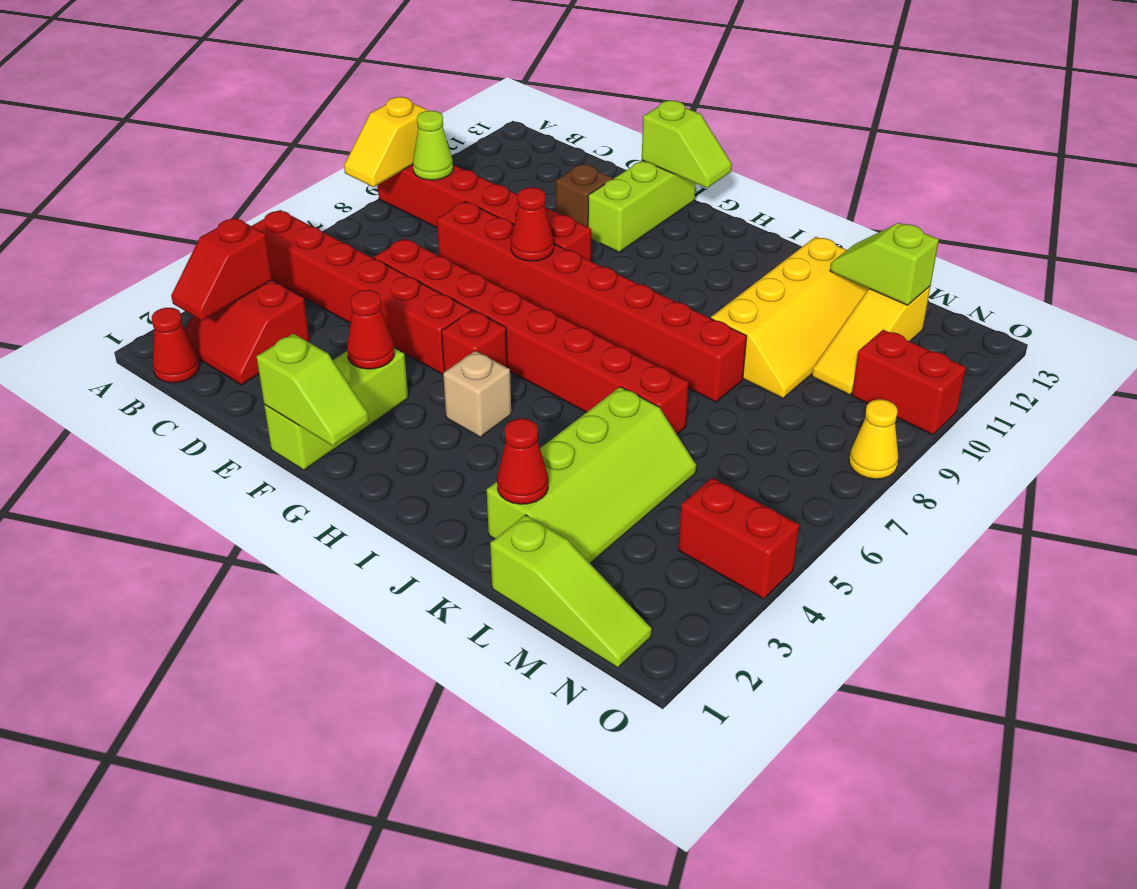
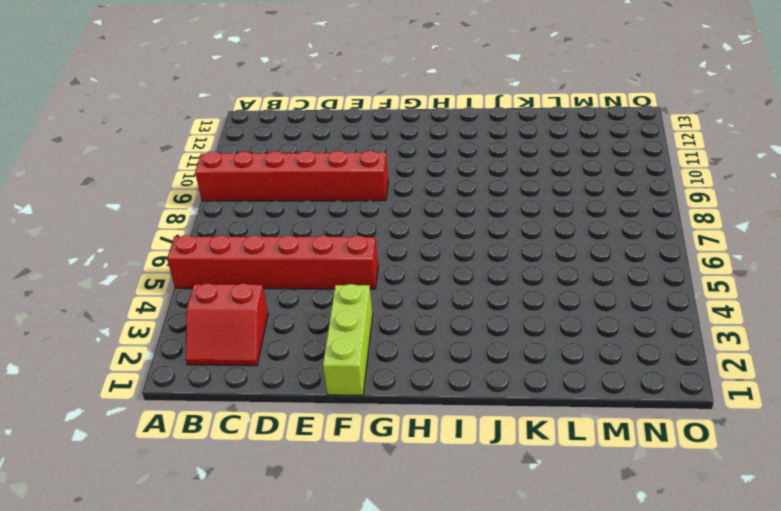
none -> red 1x1 cone [152,308,199,383]
none -> red 1x8 brick [374,239,689,434]
none -> red 1x8 brick [437,202,747,402]

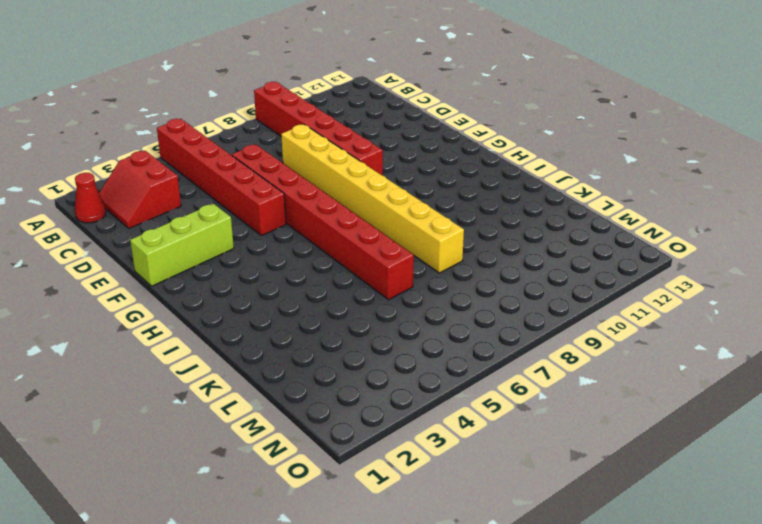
yellow 1x8 brick [281,125,464,273] -> red 1x8 brick [437,202,747,402]
none -> brown 1x1 brick [556,164,613,227]
none -> lime 1x3 brick [588,160,696,252]
none -> red 1x1 brick [442,310,507,372]

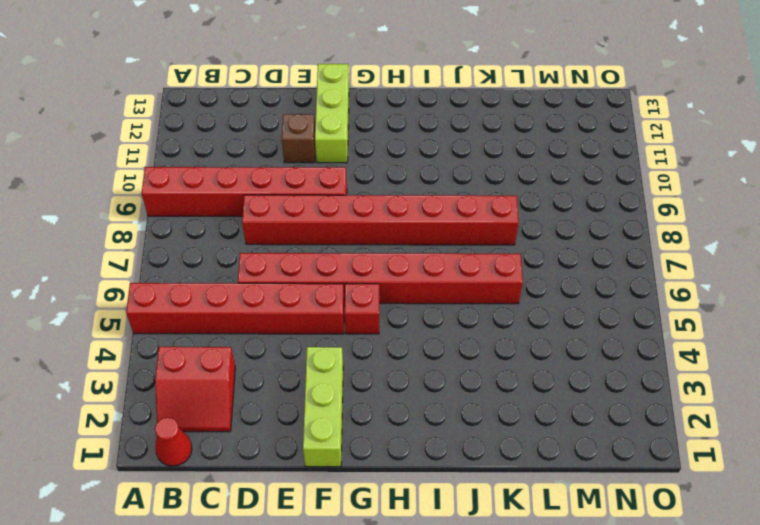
none -> tan 1x1 brick [443,351,511,437]
none -> lime 2x4 slope [487,387,696,563]
none -> yellow 2x4 slope [711,237,869,398]

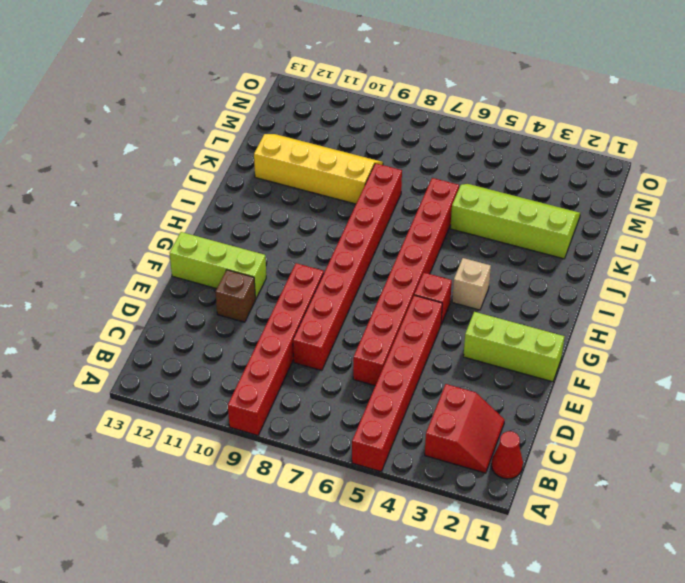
none -> lime 1x3 slope [490,515,652,668]
none -> yellow 1x3 slope [812,286,930,395]
none -> red 1x2 brick [678,478,799,599]

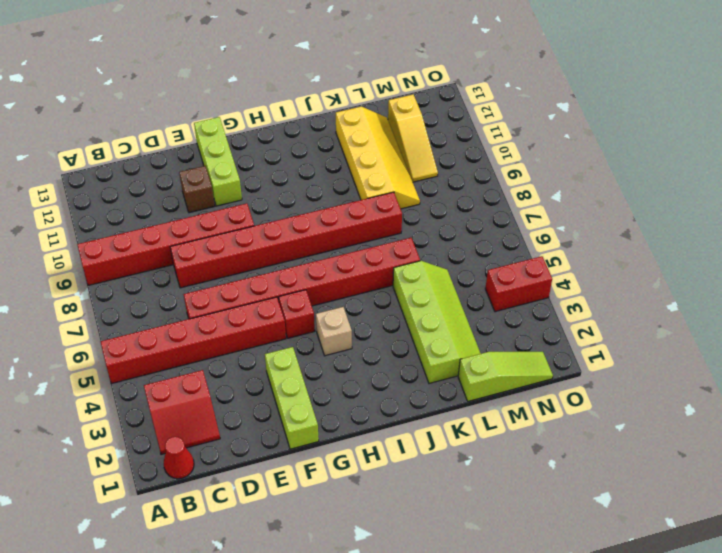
none -> red 1x2 brick [852,330,966,435]
none -> yellow 1x1 cone [849,399,898,479]
none -> yellow 1x2 slope [344,97,428,187]

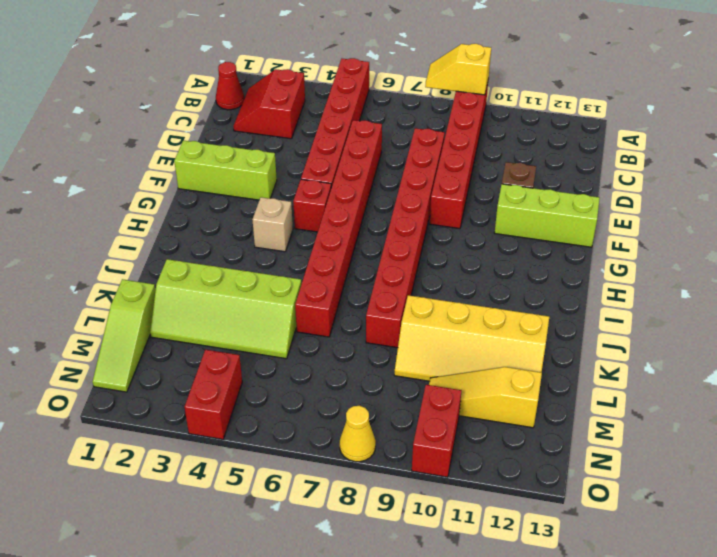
none -> red 1x2 slope [171,218,272,321]
none -> lime 1x1 cone [413,111,453,180]
none -> lime 1x2 slope [257,334,369,446]

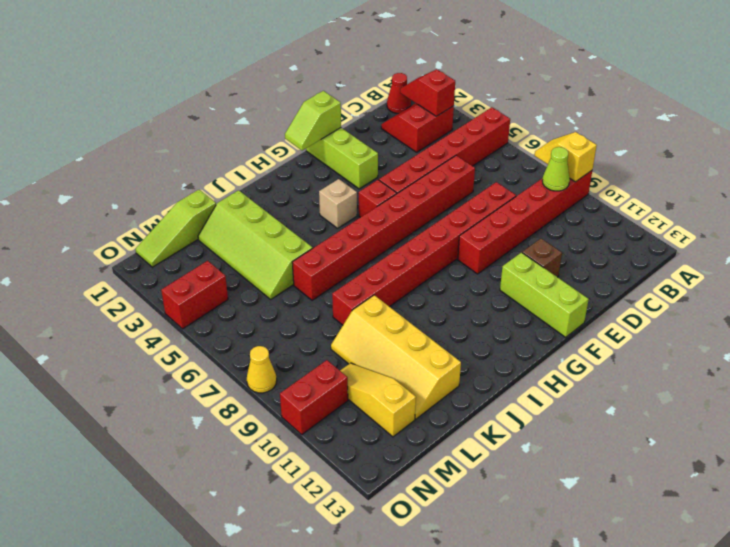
none -> red 1x1 cone [347,290,394,369]
none -> red 1x1 cone [511,187,554,261]
none -> lime 1x2 slope [642,101,732,188]

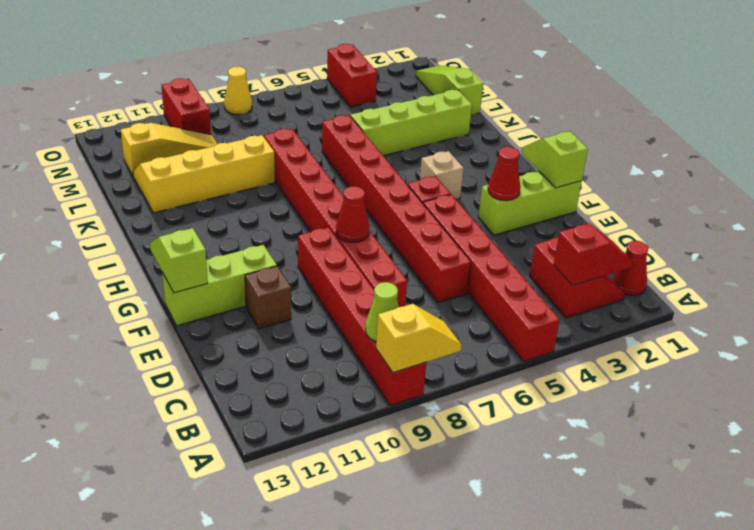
none -> red 1x1 cone [497,419,548,504]
none -> lime 1x2 slope [830,223,939,305]

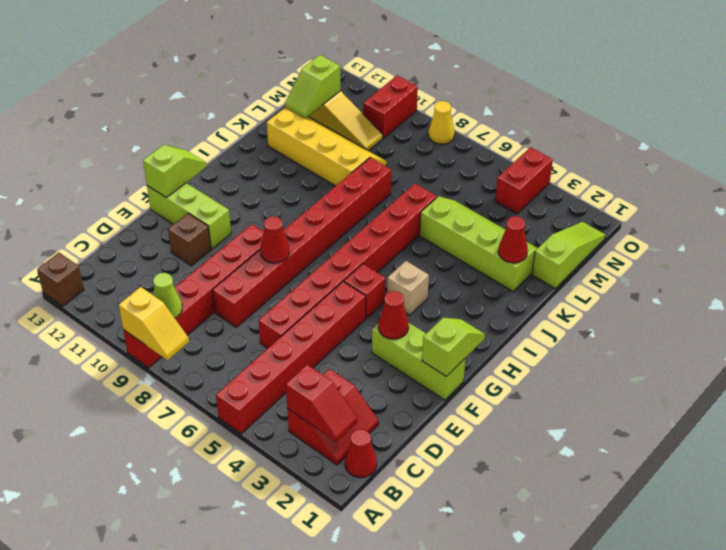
brown 1x1 brick [37,253,84,306] -> none

